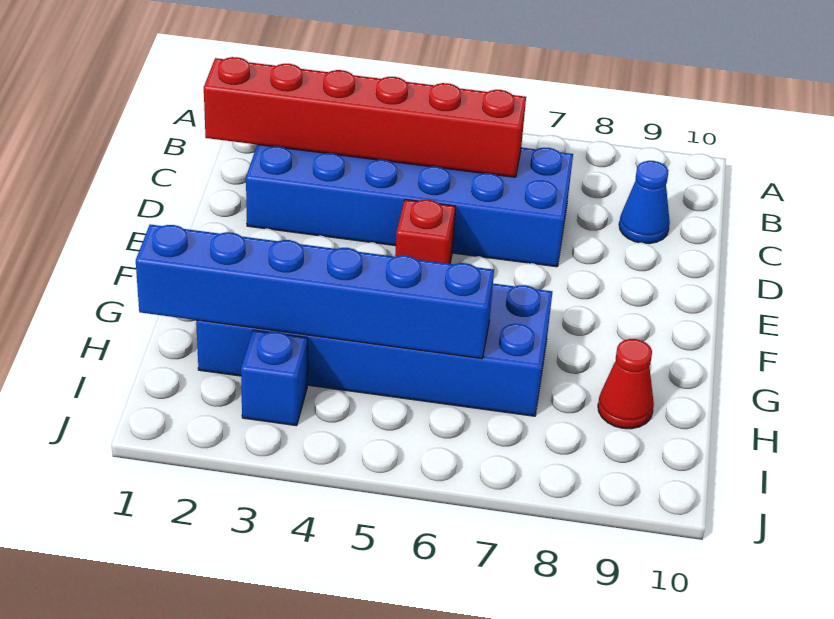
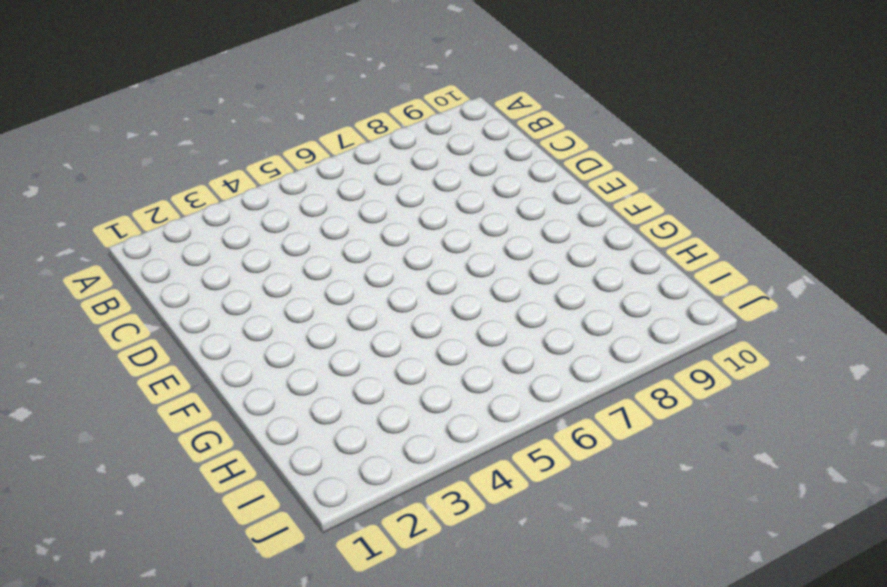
none -> blue 2x6 brick [246,145,573,267]
none -> blue 1x1 cone [619,161,670,244]

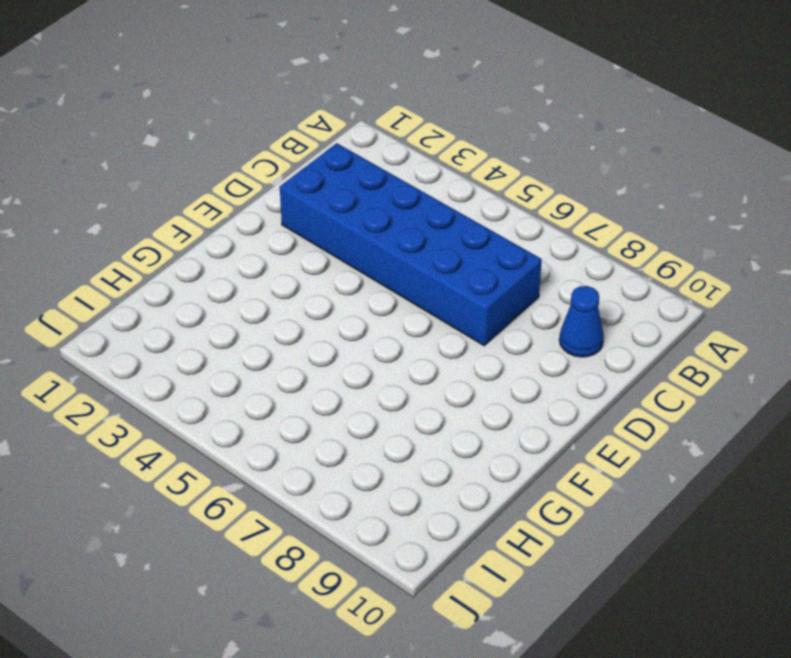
none -> red 1x1 brick [395,200,455,264]
none -> blue 2x6 brick [196,284,552,416]

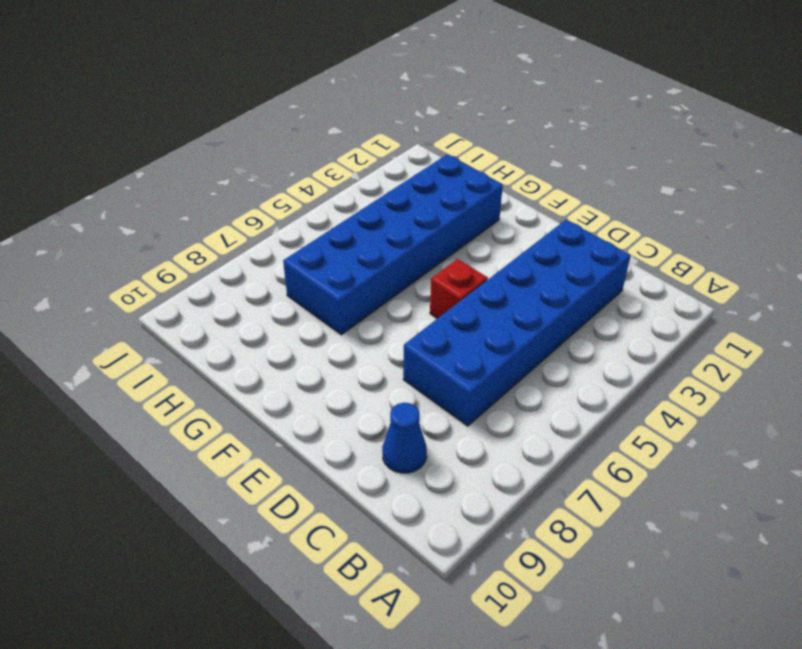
none -> red 1x1 cone [598,339,654,429]
none -> blue 1x1 brick [241,330,308,426]

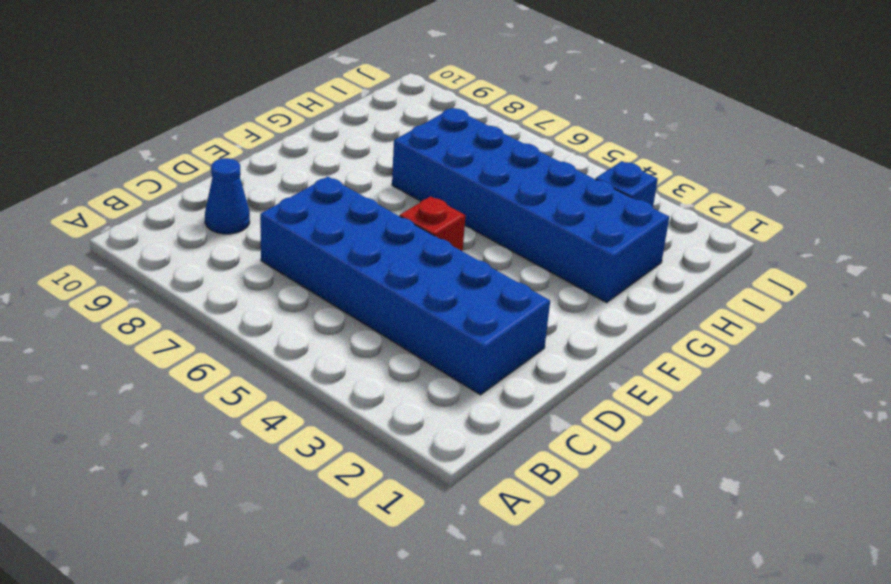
none -> red 1x1 cone [598,339,654,429]
none -> red 1x6 brick [204,57,526,177]

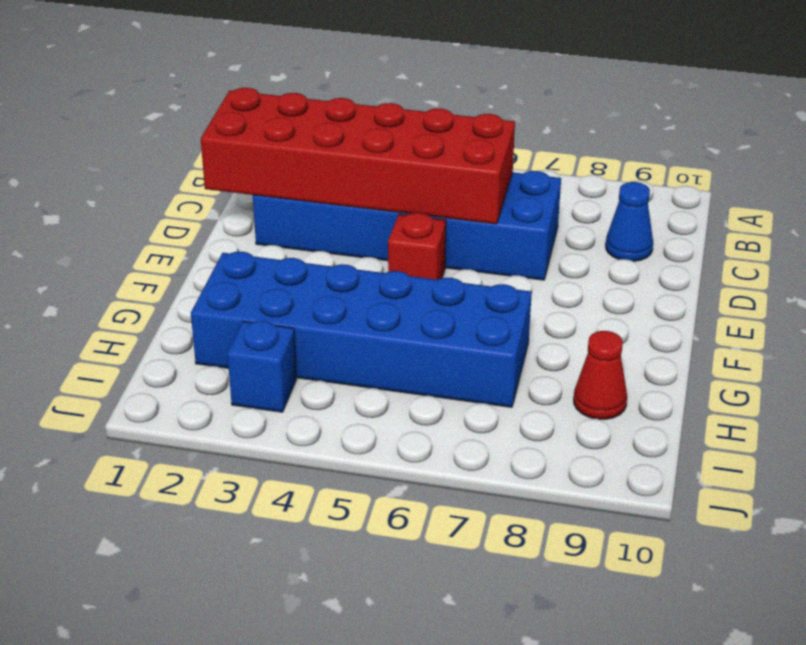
red 2x6 brick [201,88,515,224] -> red 1x6 brick [204,57,526,177]
none -> blue 1x6 brick [136,225,494,359]

